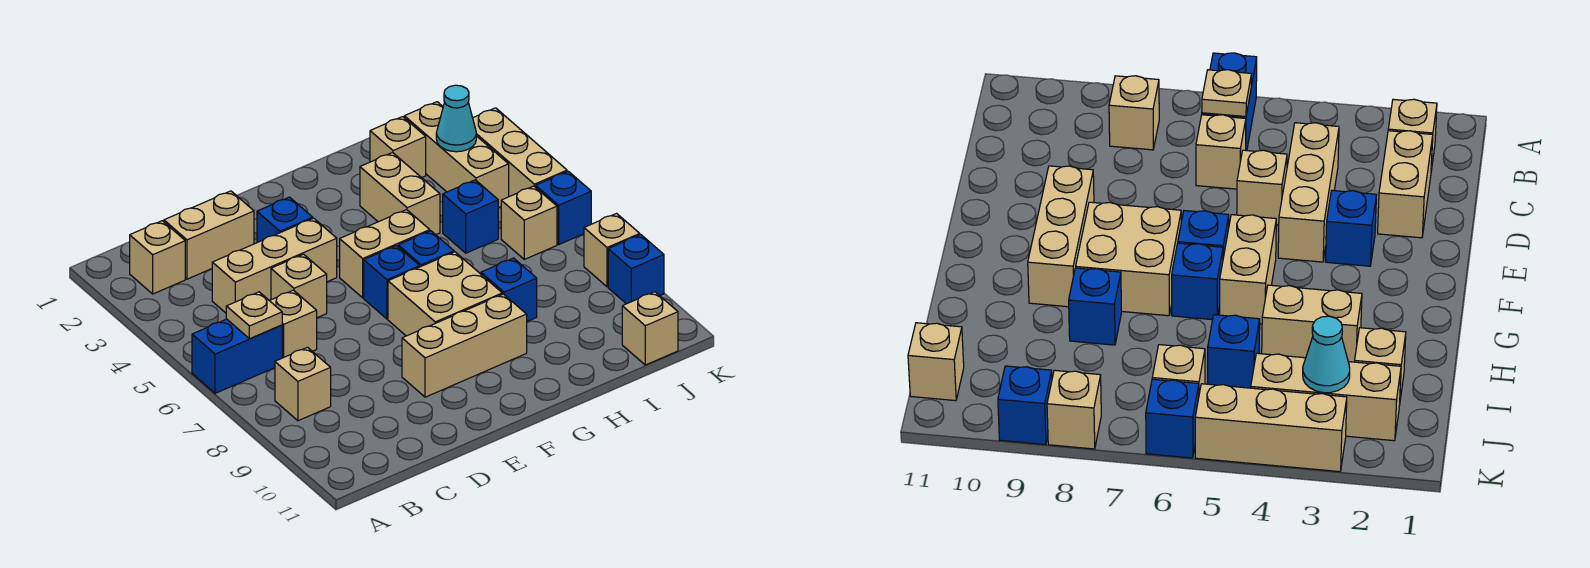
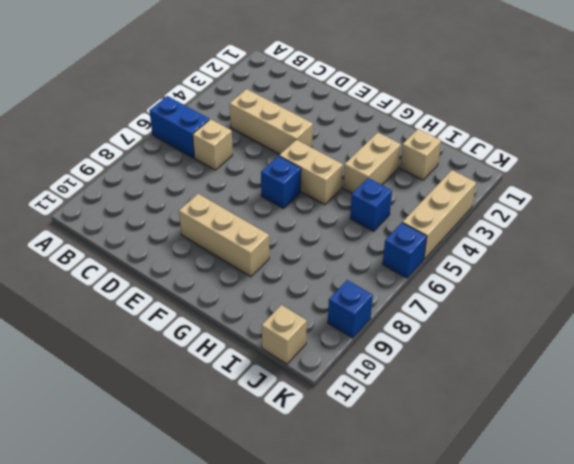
none -> tan 1x1 brick [130,221,185,294]
none -> tan 1x1 brick [275,347,331,421]
none -> tan 1x2 brick [164,191,254,279]

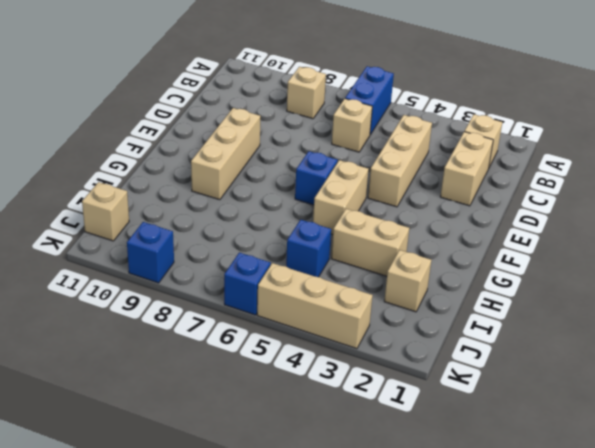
none -> tan 1x1 brick [271,254,327,318]
none -> blue 1x1 brick [257,197,313,243]
none -> tan 2x2 brick [388,252,502,336]

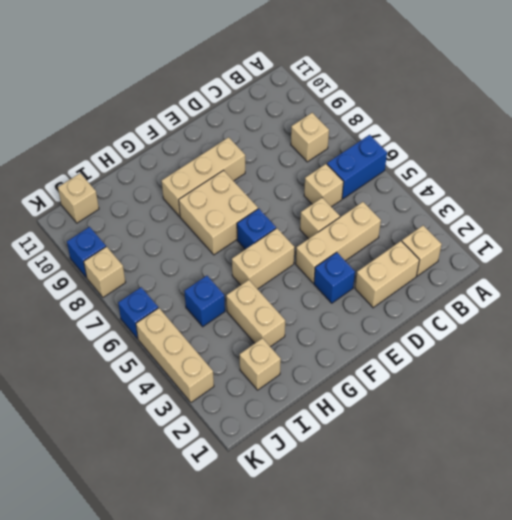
none -> blue 1x1 brick [398,231,454,267]
none -> blue 1x1 brick [481,258,537,321]
none -> tan 1x3 brick [404,102,509,208]

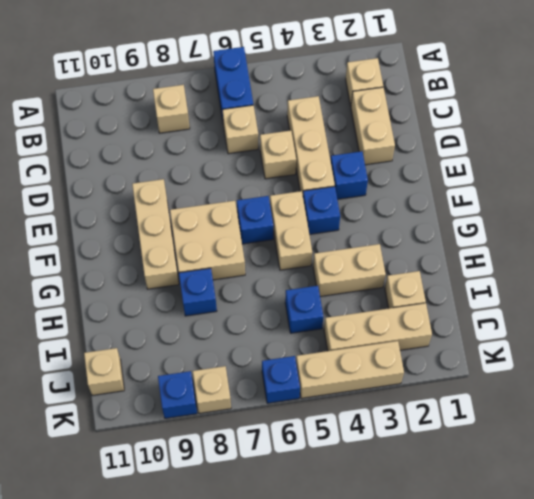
blue 1x1 brick [303,186,340,234] -> blue 1x1 brick moved to [398,231,454,267]
none -> tan 1x1 brick [501,186,557,259]
none -> tan 1x1 plate [226,292,282,339]
none -> cyan 1x1 cone [436,85,476,152]

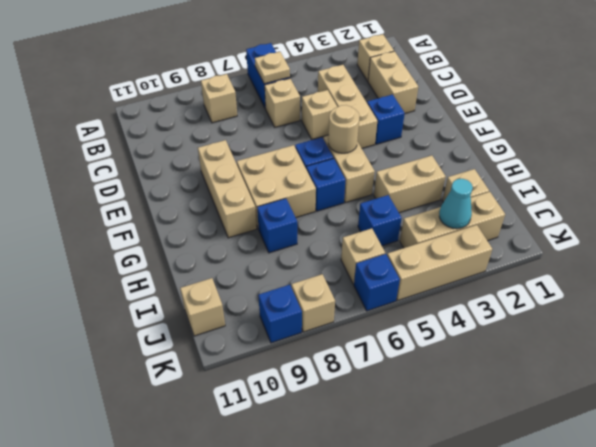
tan 1x1 round brick [328,105,360,153] -> none

